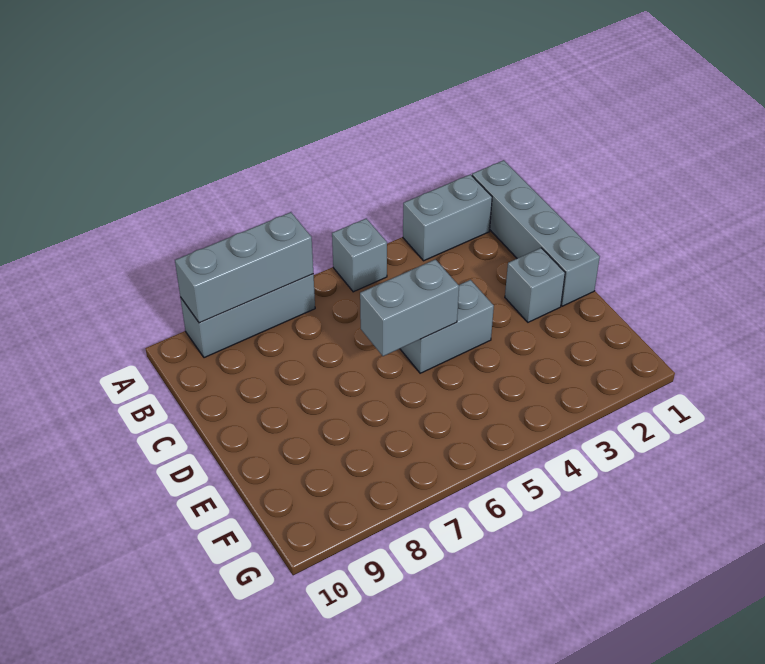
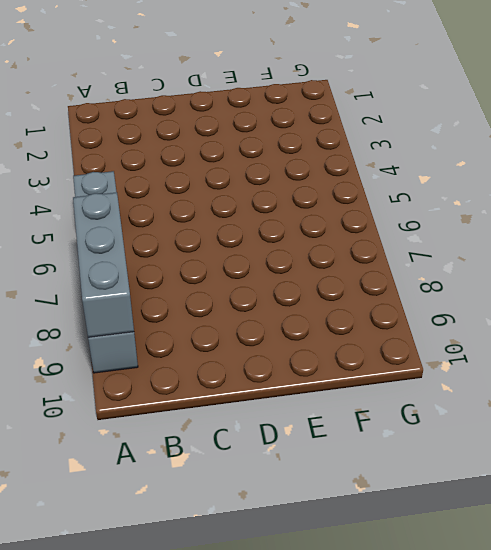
none -> grey 1x4 brick [472,160,600,306]
none -> grey 1x2 brick [403,174,492,261]

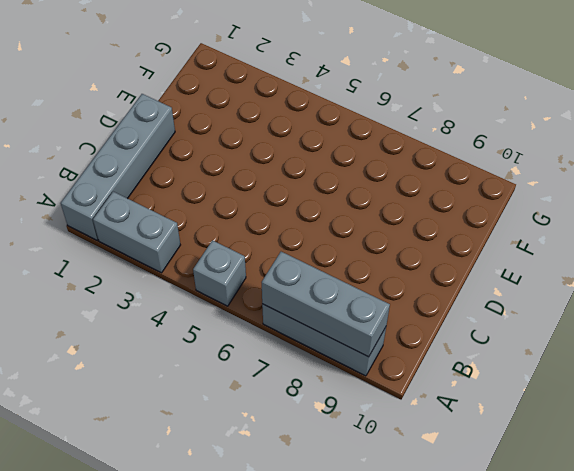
none -> grey 1x1 brick [505,248,565,322]
none -> grey 1x2 brick [400,280,494,373]

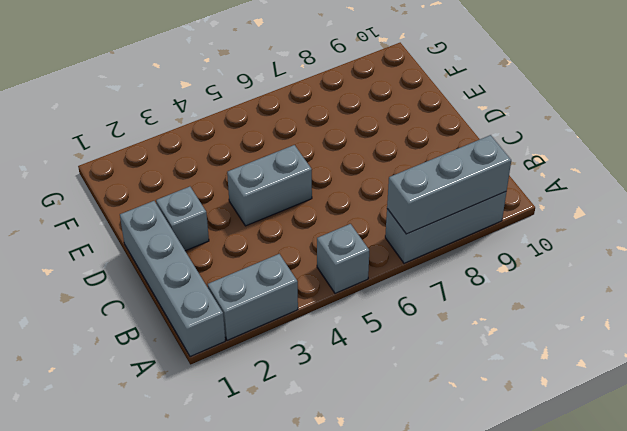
none -> grey 1x2 brick [360,259,459,356]

